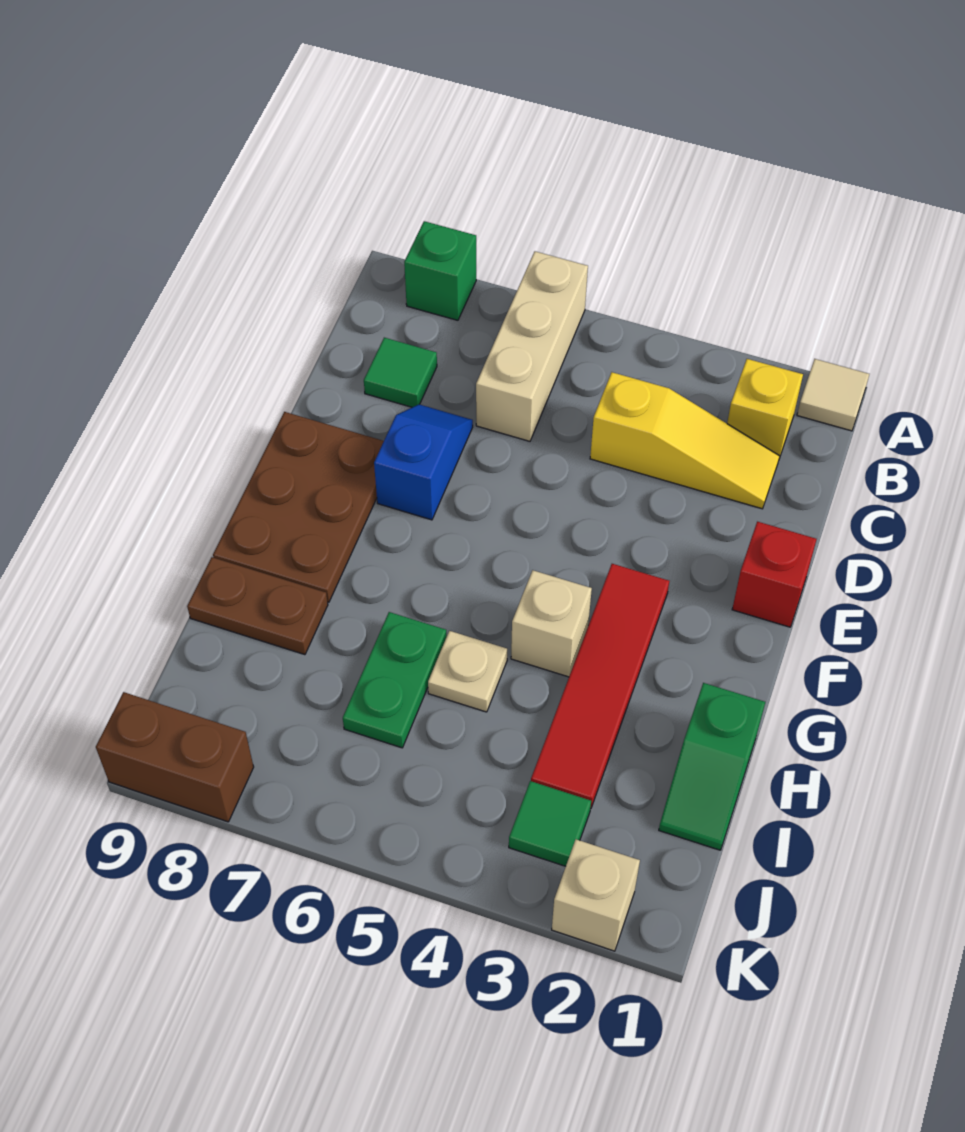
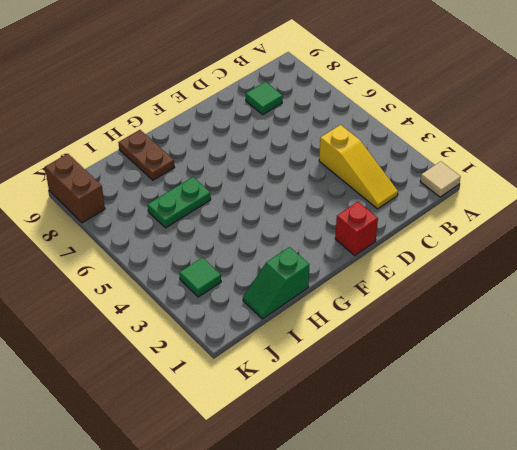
none -> tan 1x3 brick [476,251,588,441]
none -> green 1x1 brick [404,221,476,320]
none -> yellow 1x1 brick [727,359,803,458]

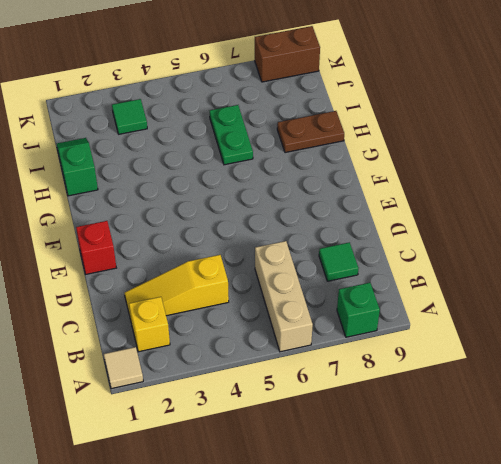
none -> blue 1x2 slope [374,404,473,520]
none -> brown 2x3 plate [213,412,384,602]
none -> red 1x4 tile [531,564,669,807]

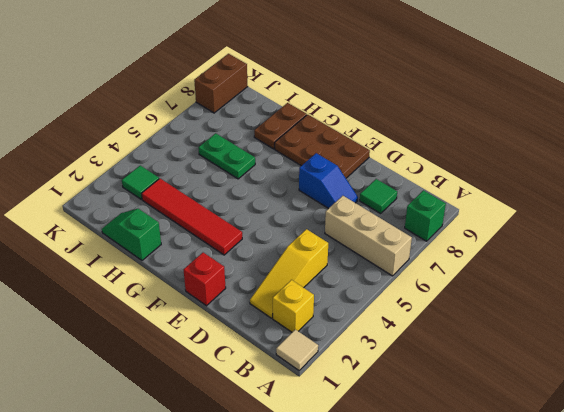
none -> tan 1x1 brick [511,570,592,677]
none -> tan 1x1 plate [428,631,507,712]
none -> tan 1x1 brick [552,839,640,951]

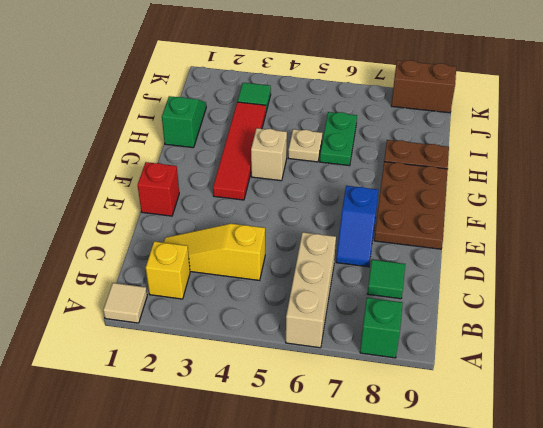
none -> tan 1x1 brick [552,839,640,951]

